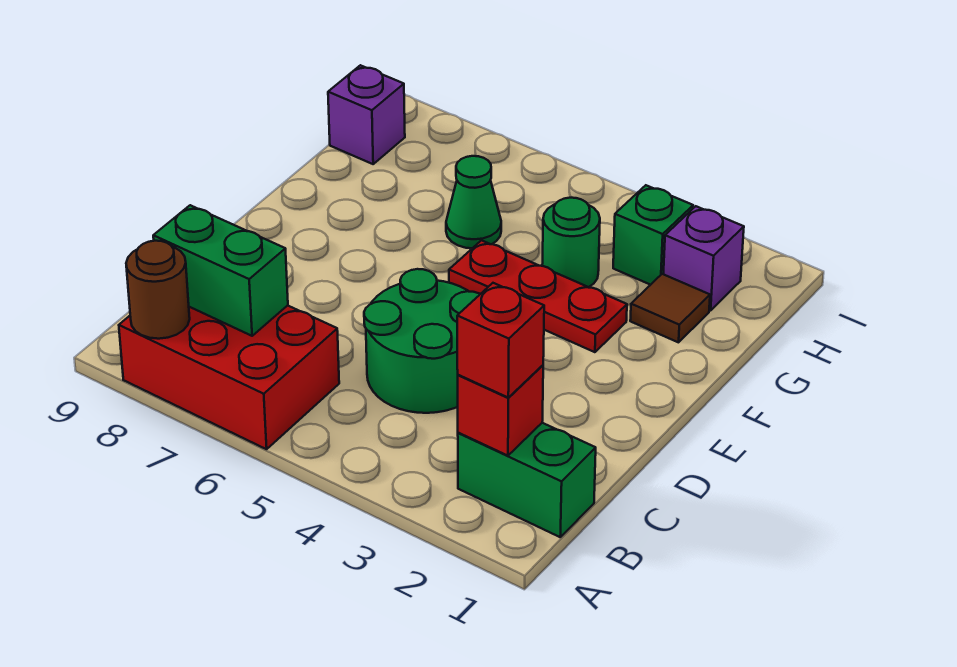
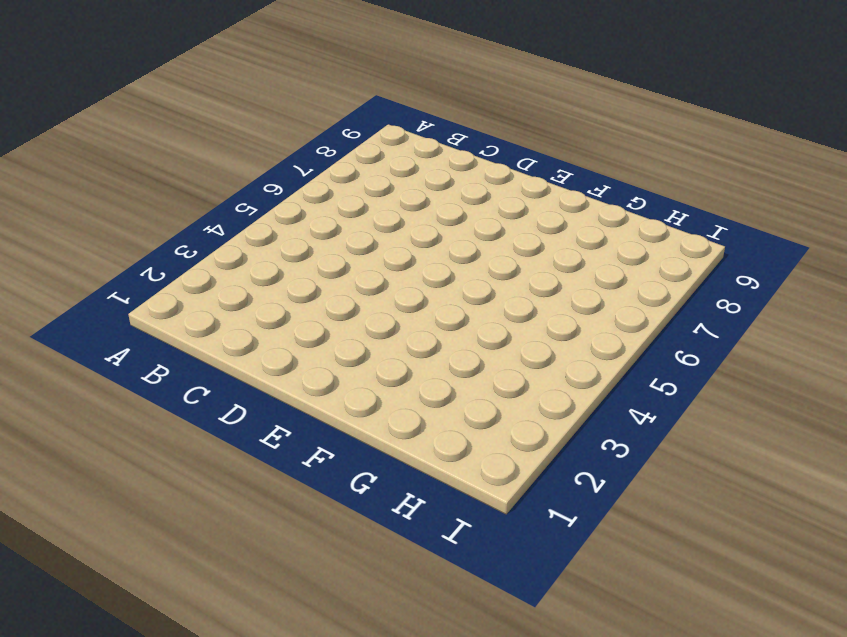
none -> red 2x3 brick [119,305,339,449]
none -> green 1x2 brick [458,423,596,537]
none -> green 2x2 round brick [364,269,480,413]

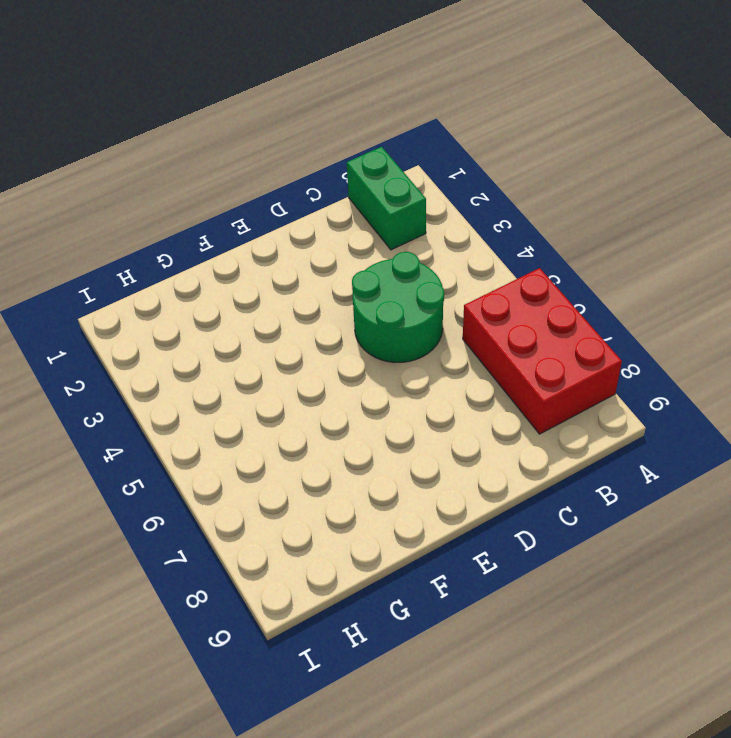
none -> red 1x3 plate [449,240,627,352]
none -> brown 1x1 tile [630,274,710,342]
none -> green 1x1 round brick [542,198,600,287]

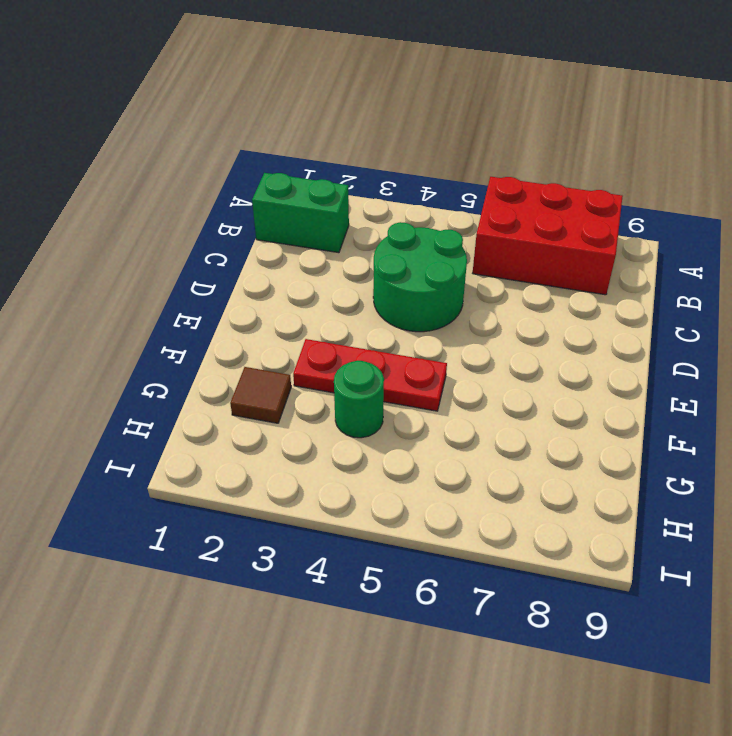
none -> green 1x1 cone [446,156,501,248]
none -> purple 1x1 brick [663,206,744,311]
none -> green 1x1 brick [613,185,693,285]

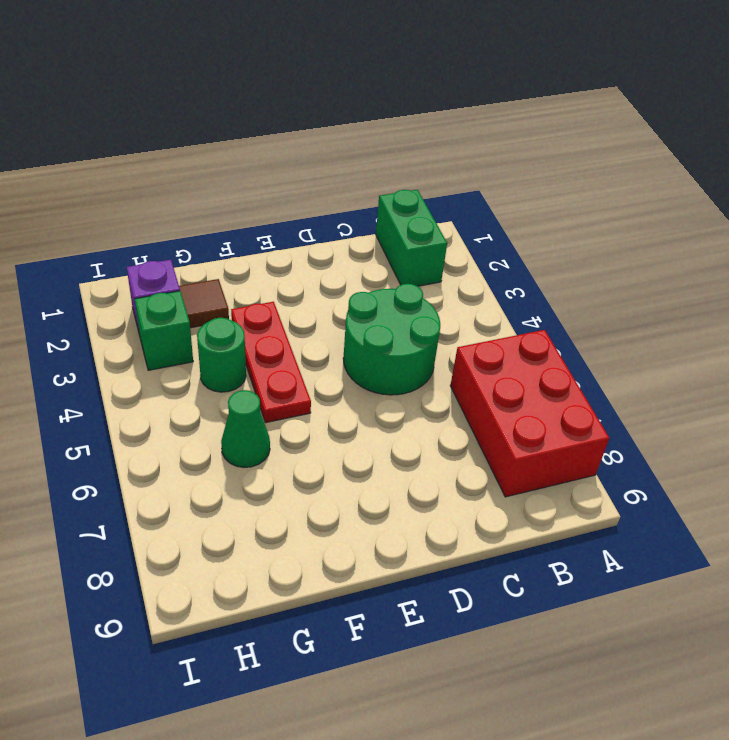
none -> purple 1x1 brick [328,65,405,164]
none -> brown 1x1 round brick [126,241,190,339]
none -> red 1x1 brick [458,365,543,456]

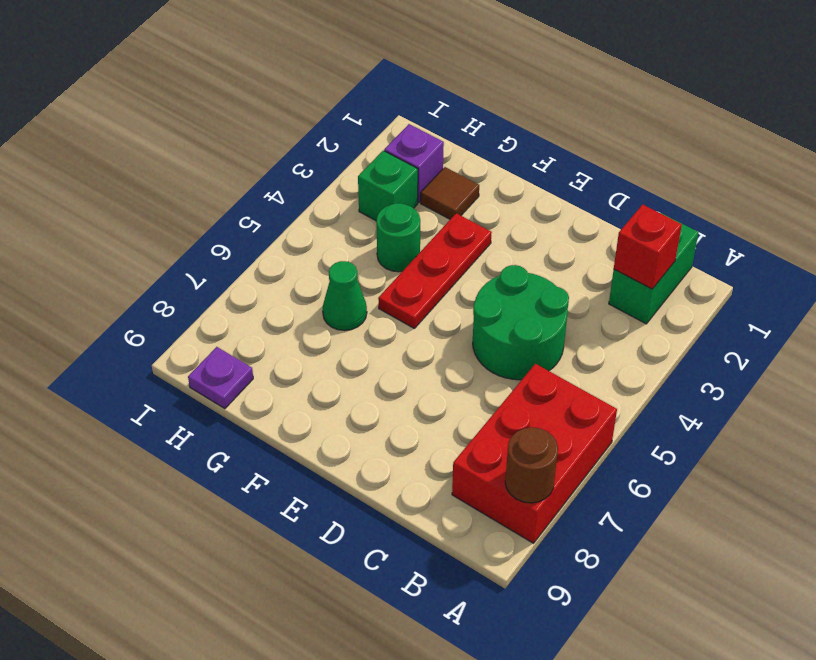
purple 1x1 plate [188,347,253,409] -> purple 1x1 brick [328,65,405,164]
none -> green 1x2 brick [153,205,288,336]
none -> red 1x1 brick [457,283,544,397]

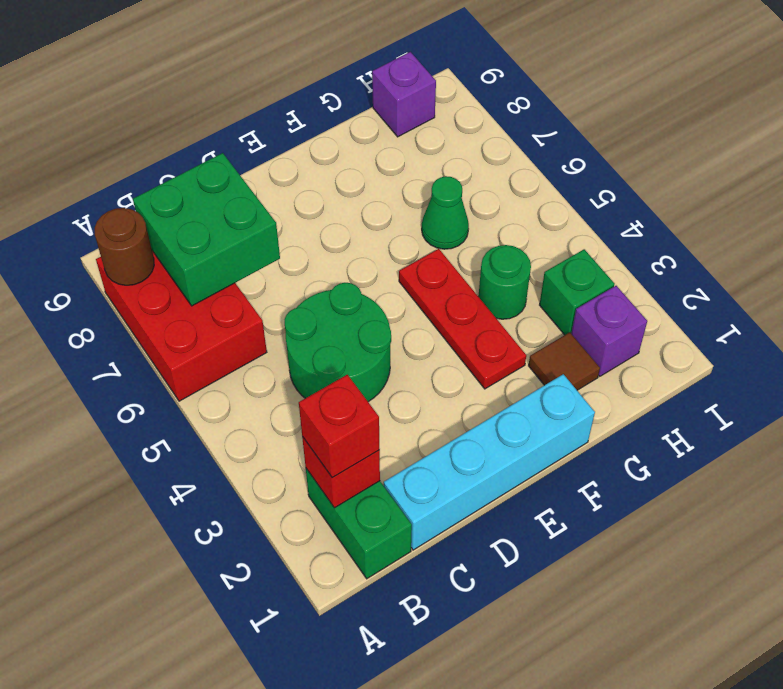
green 2x2 brick [133,153,280,306] -> green 1x2 brick [153,205,288,336]
cyan 1x4 brick [384,374,595,550] -> none

